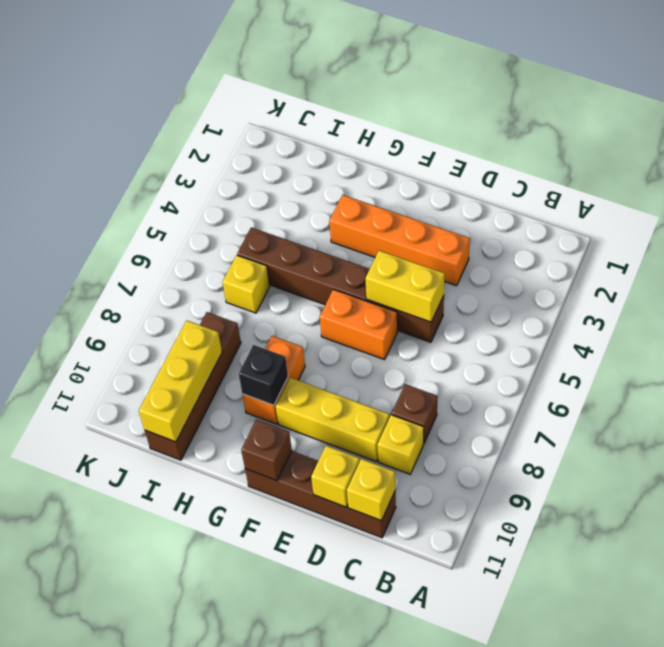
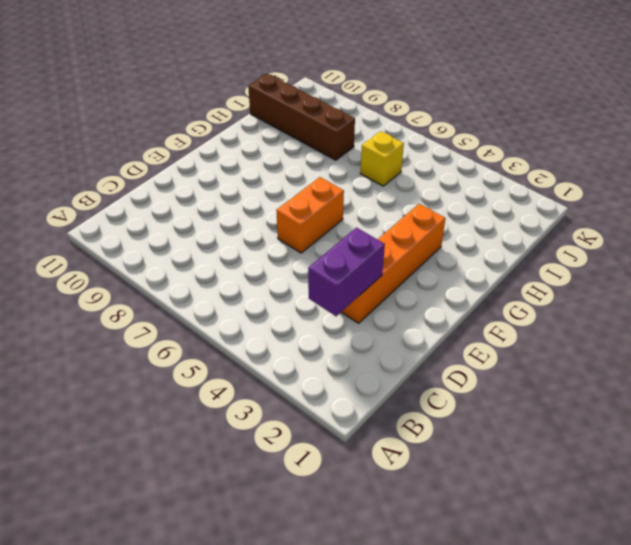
purple 1x2 brick [308,228,385,316] -> none
none -> brown 1x1 brick [391,384,437,443]
none -> yellow 1x1 brick [377,415,424,474]
none -> brown 1x4 brick [245,451,396,538]

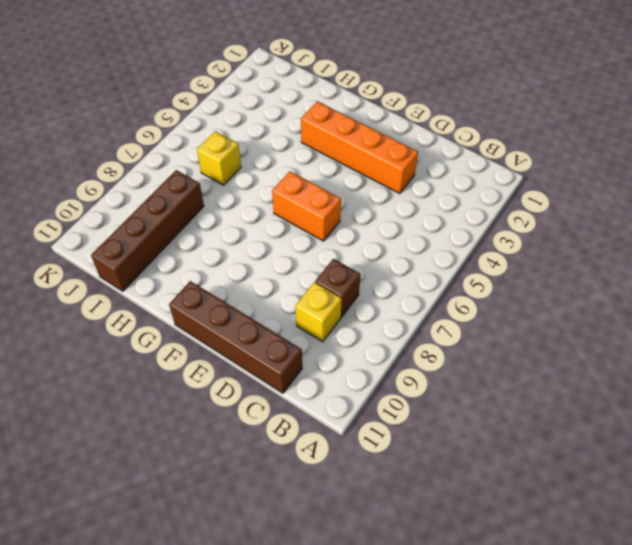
none -> brown 1x6 brick [237,227,444,342]
none -> yellow 1x3 brick [276,378,389,462]
none -> orange 1x2 brick [242,336,305,424]

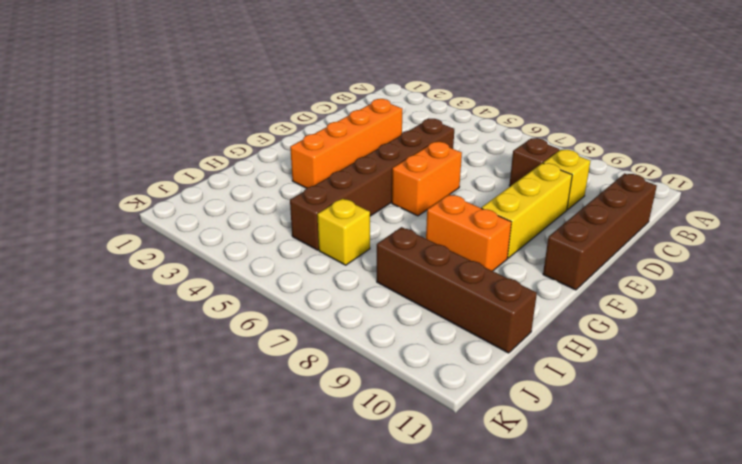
none -> yellow 1x1 brick [347,459,395,521]
none -> yellow 1x2 brick [366,251,445,322]
none -> yellow 1x1 brick [311,446,360,507]

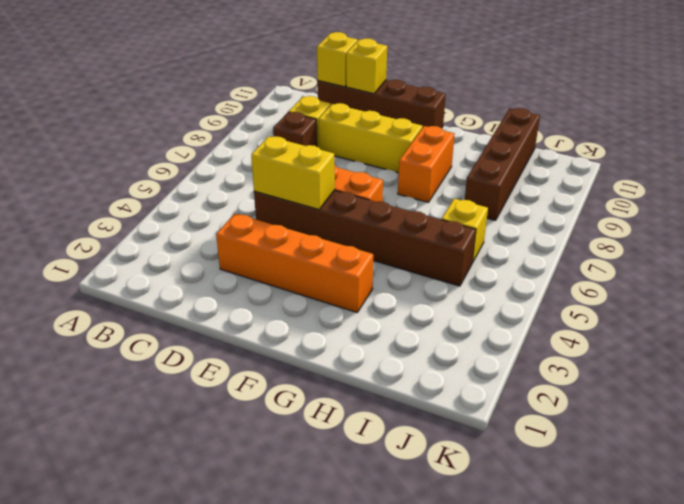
none -> brown 1x1 brick [241,419,292,481]
none -> black 1x1 brick [239,345,288,405]
none -> yellow 1x3 brick [139,320,222,442]

